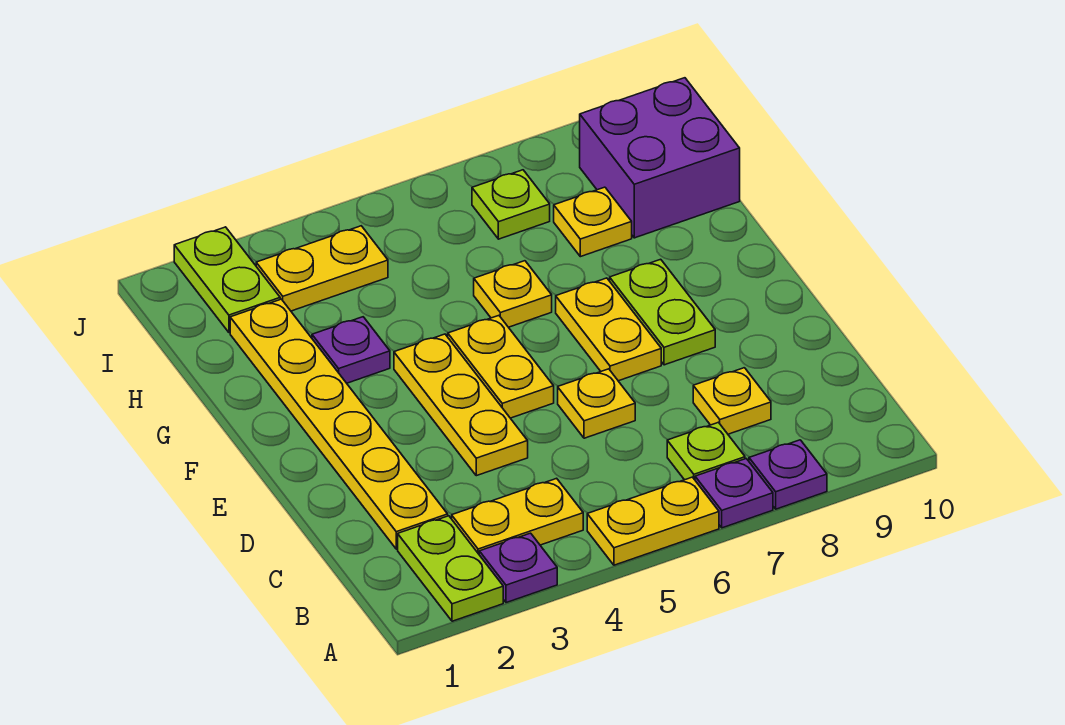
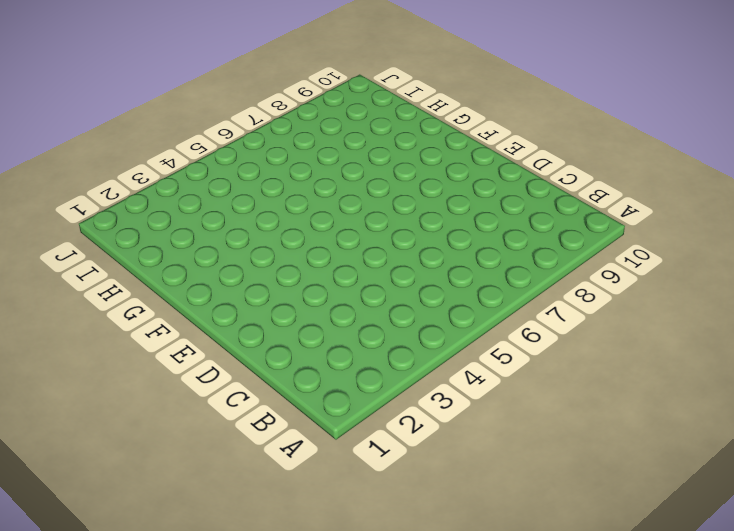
none -> lime 1x2 plate [398,516,503,621]
none -> purple 1x1 plate [479,533,557,603]
none -> yellow 1x2 plate [587,477,719,565]

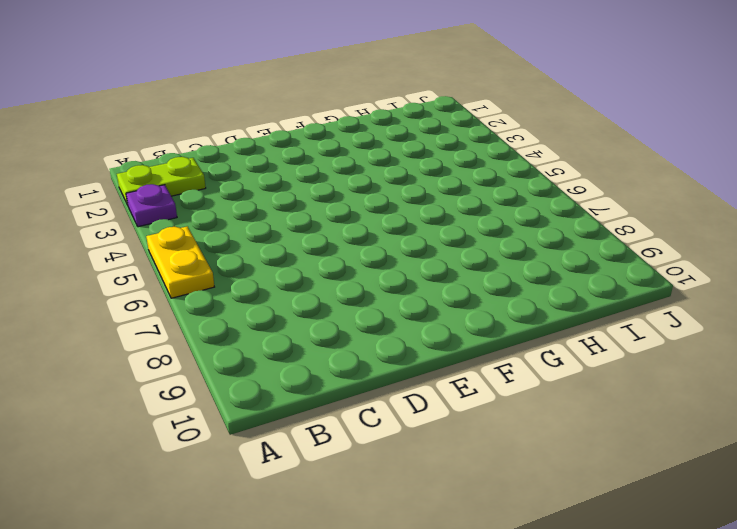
none -> purple 1x1 plate [695,459,773,528]
none -> purple 1x1 plate [749,440,827,509]
none -> yellow 1x2 plate [452,478,583,554]

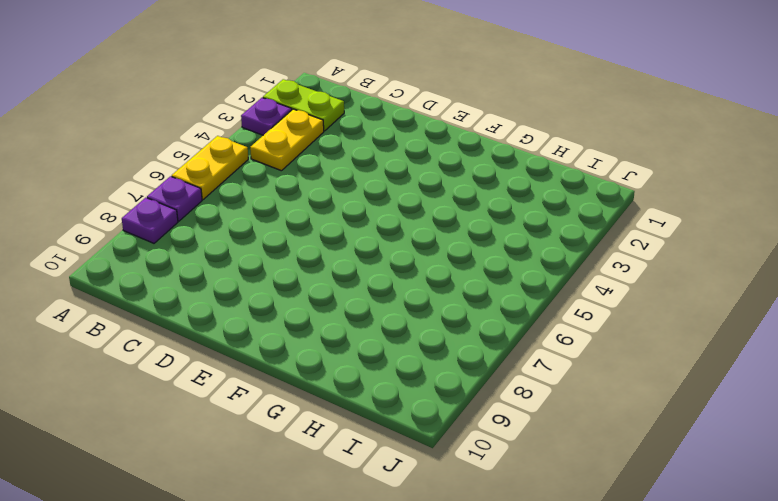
none -> lime 1x1 plate [667,422,745,480]
none -> yellow 1x6 plate [230,299,448,549]
none -> yellow 1x1 plate [693,368,771,434]

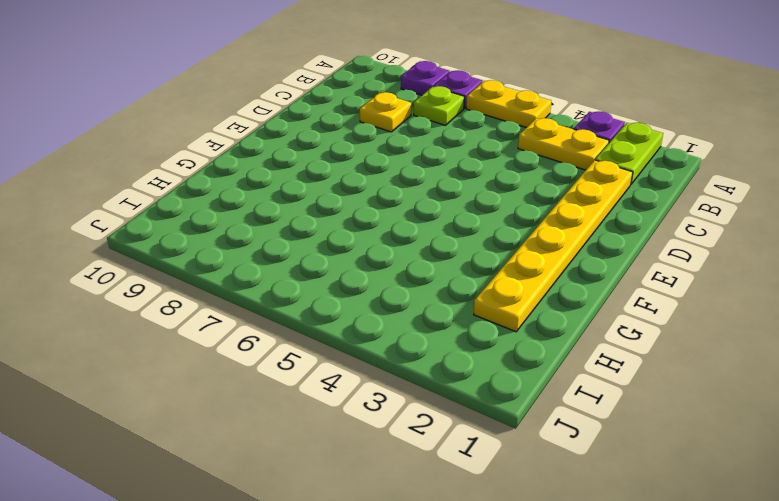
none -> yellow 1x3 plate [394,334,528,476]
none -> yellow 1x1 plate [558,369,635,438]
none -> yellow 1x2 plate [448,316,554,418]

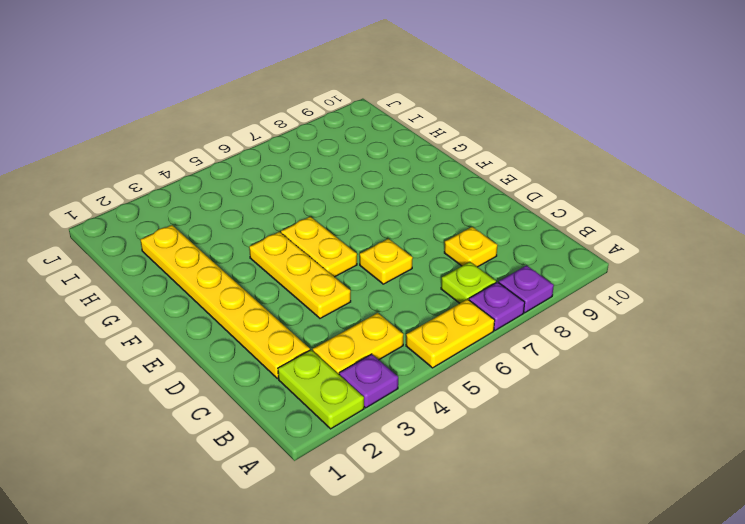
none -> yellow 1x2 plate [556,278,661,381]
none -> lime 1x2 plate [610,259,715,365]
none -> purple 1x1 plate [312,317,390,383]

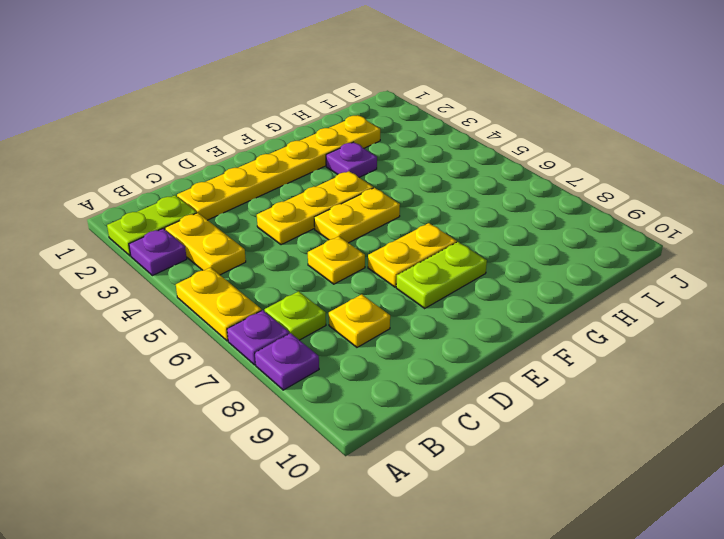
none -> yellow 1x1 plate [474,261,552,327]
none -> yellow 1x1 plate [554,187,632,257]
none -> purple 2x2 brick [580,78,740,238]

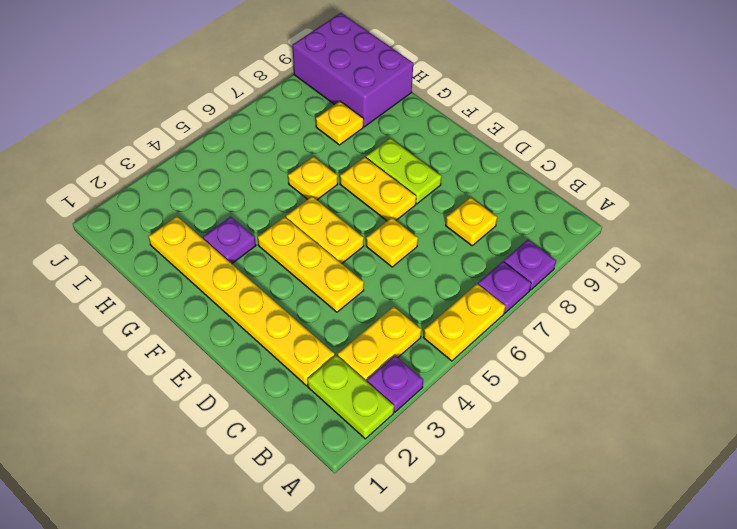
purple 2x3 brick [292,13,413,127] -> purple 2x2 brick [580,78,740,238]
none -> lime 1x1 plate [667,422,745,480]
none -> lime 1x2 plate [174,227,280,332]
none -> yellow 1x2 plate [256,226,388,311]

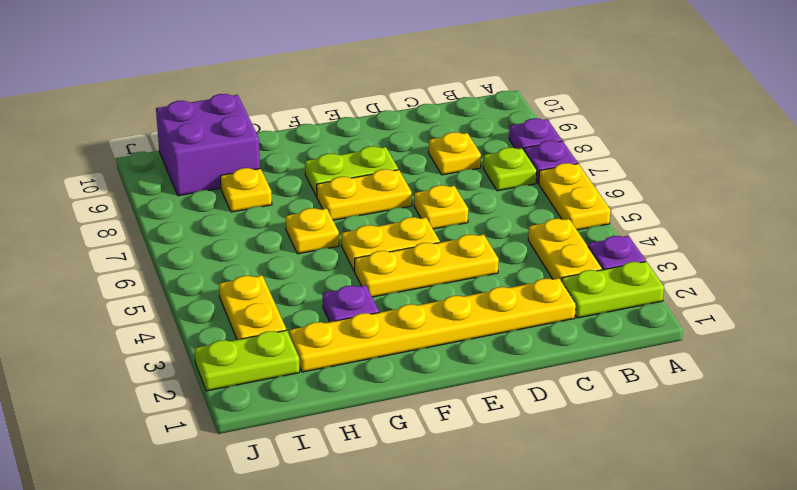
none -> lime 1x1 plate [472,170,550,239]

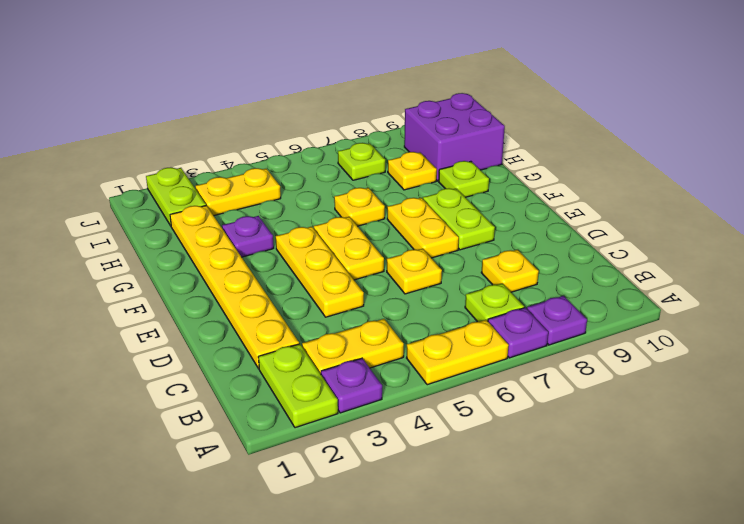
lime 1x1 plate [439,161,489,197] -> none

